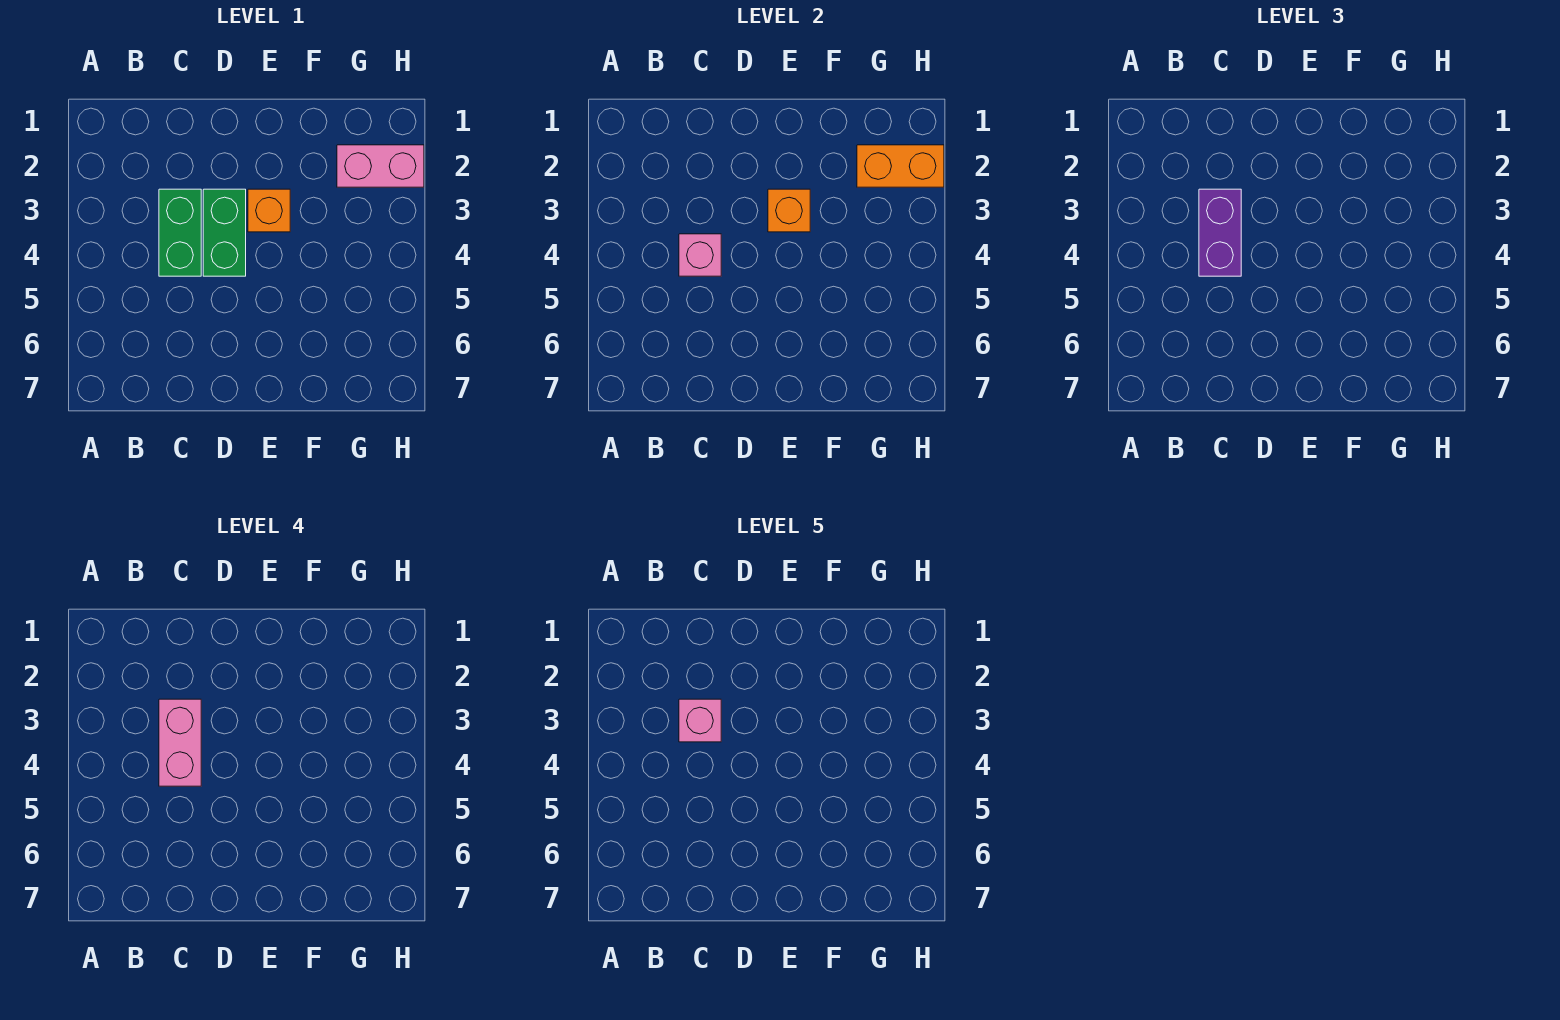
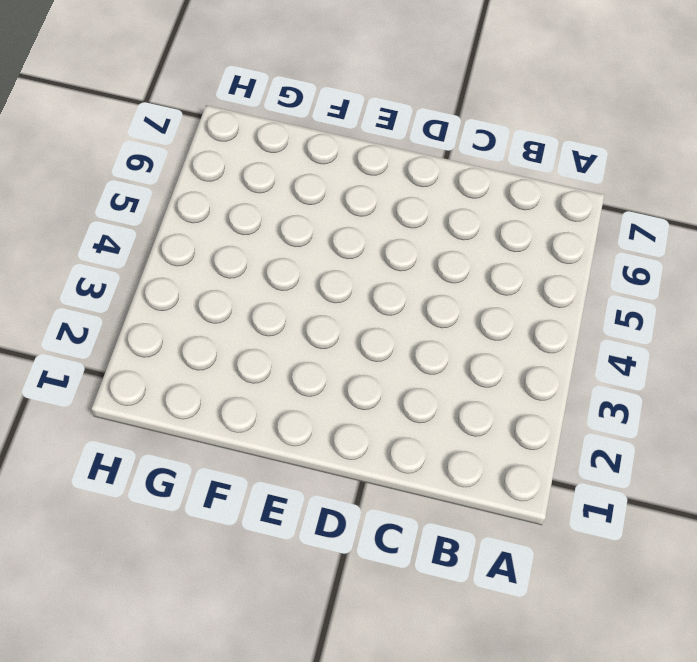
none -> green 1x2 brick [159,189,201,276]
none -> green 1x2 brick [203,189,246,276]

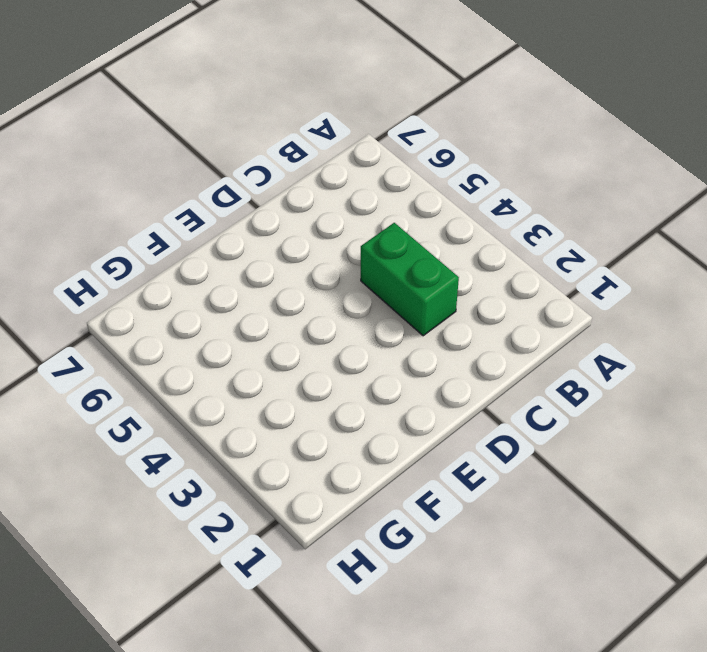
none -> green 1x2 brick [203,189,246,276]
none -> orange 1x1 brick [248,189,290,232]

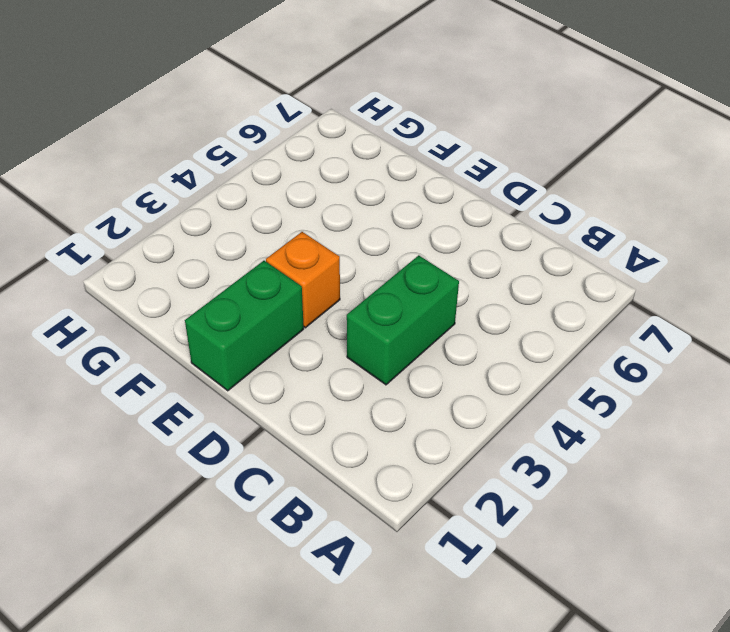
green 1x2 brick [185,261,304,391] -> green 1x2 brick moved to [203,189,246,276]
none -> pink 1x2 brick [337,145,424,187]
none -> pink 1x1 brick [679,234,721,276]

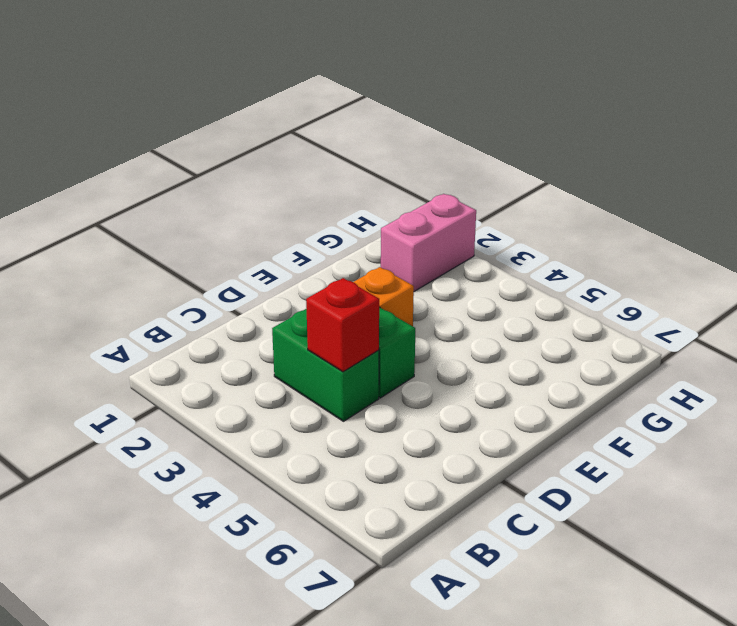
red 1x1 brick [306,278,379,372] -> pink 1x1 brick [679,234,721,276]
none -> orange 1x1 brick [768,189,810,232]
none -> orange 1x2 brick [857,145,944,187]

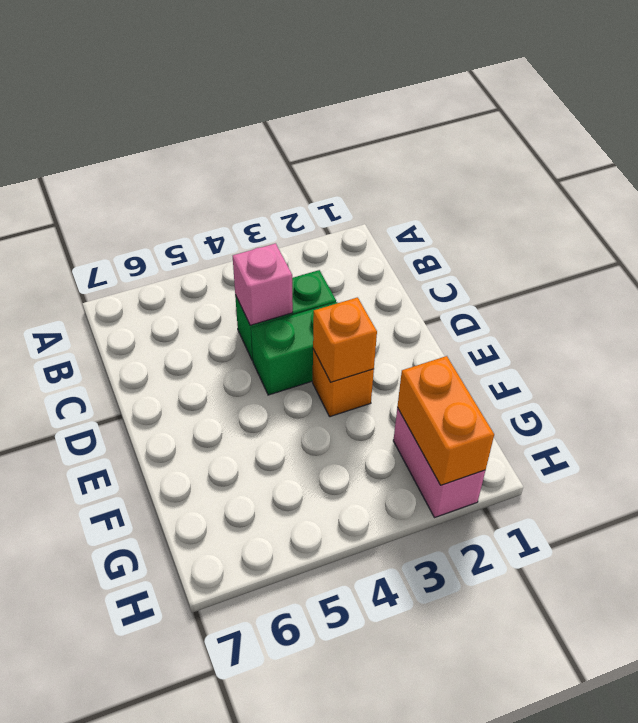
none -> purple 1x2 brick [1199,189,1241,276]
none -> pink 1x2 brick [159,699,201,786]

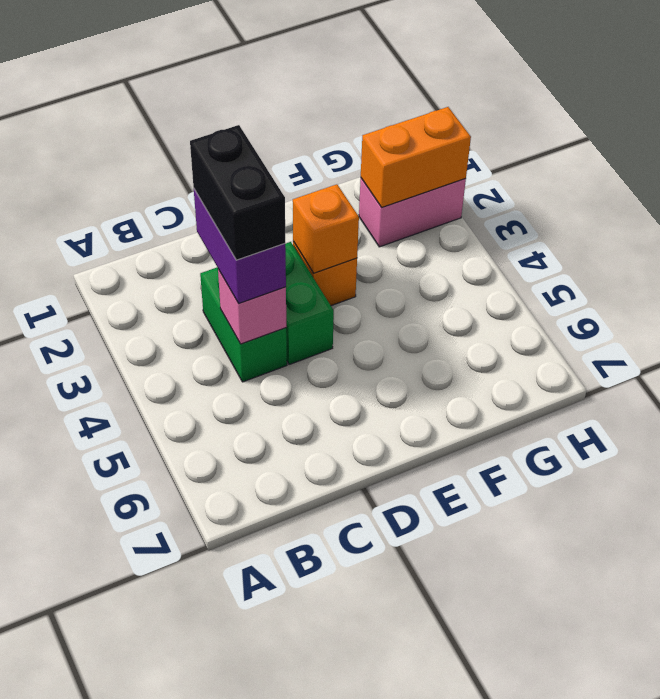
black 1x2 brick [190,125,285,260] -> pink 1x2 brick [159,699,201,786]
none -> pink 1x1 brick [679,699,721,742]

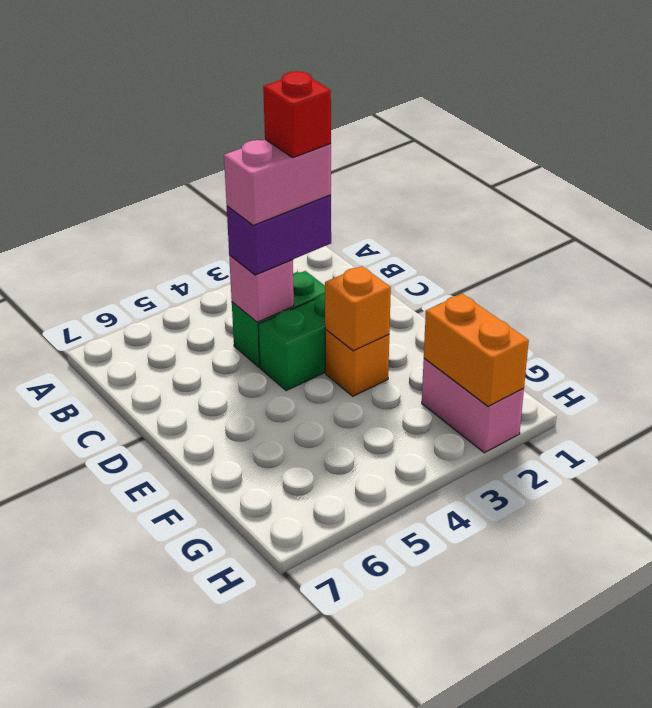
red 1x1 brick [263,71,331,158] -> pink 1x1 brick [679,699,721,742]

